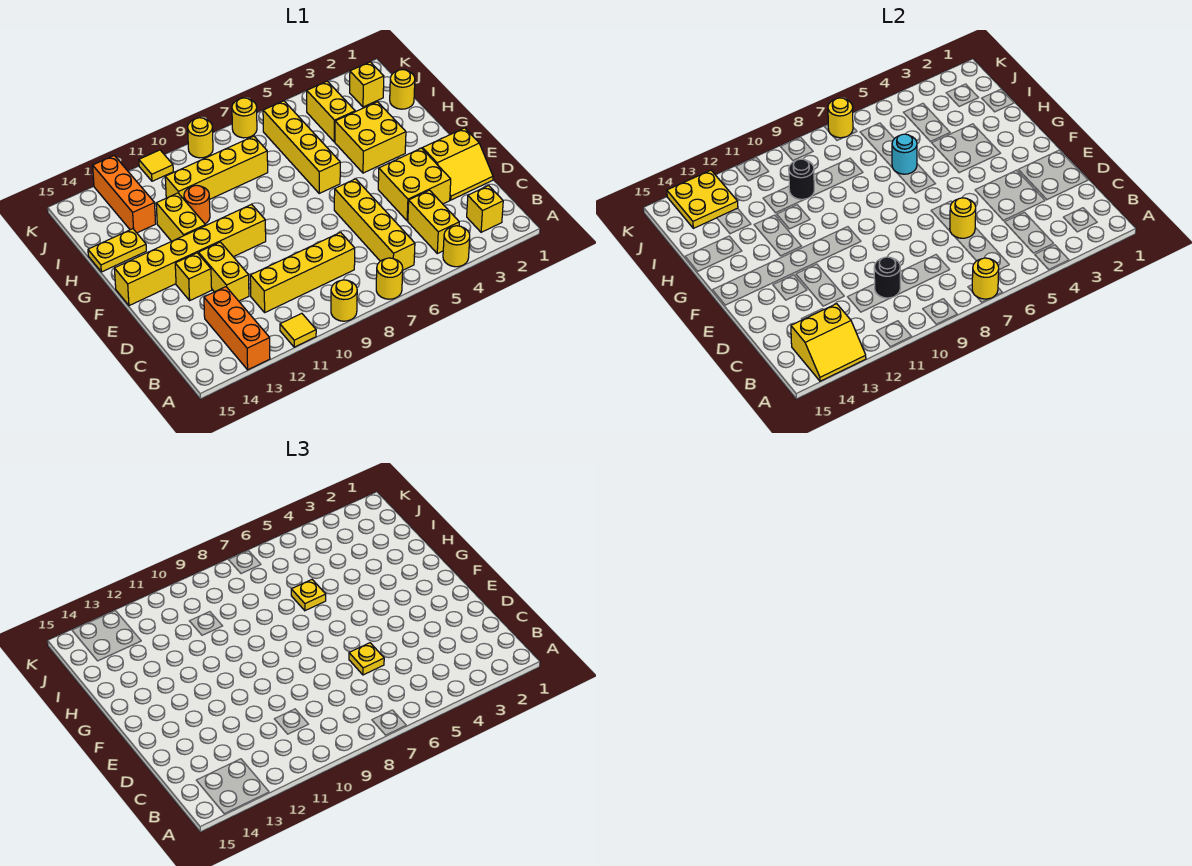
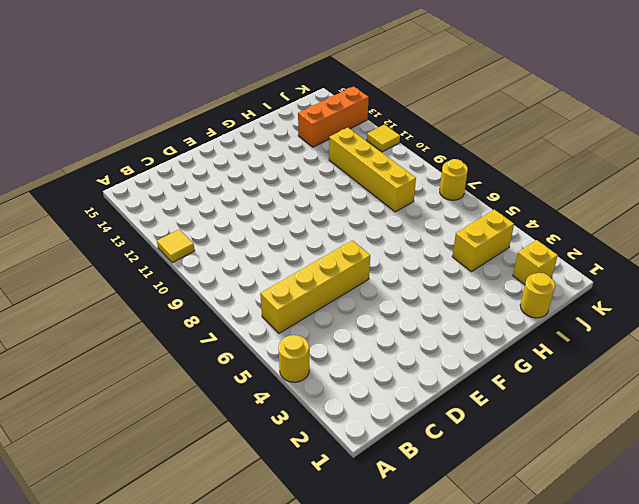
none -> yellow 1x1 round brick [376,258,403,299]
none -> yellow 1x1 round brick [331,280,357,321]
none -> orange 1x3 brick [204,287,270,370]
none -> yellow 1x1 brick [467,186,503,232]

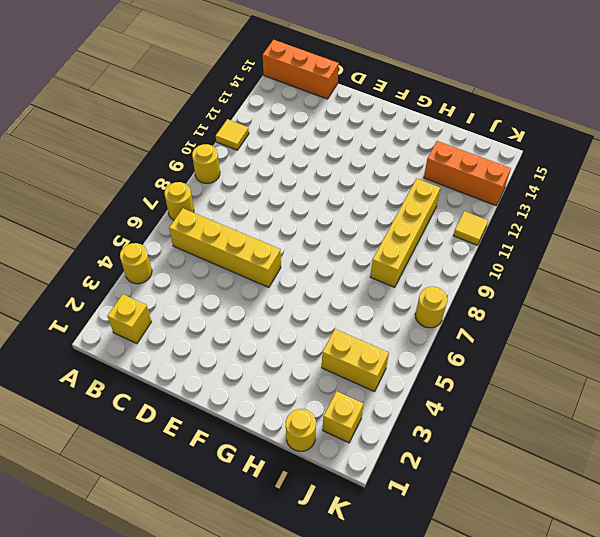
orange 1x3 brick [263,40,339,99] -> orange 1x3 brick moved to [204,287,270,370]
none -> yellow 1x2 brick [408,190,459,254]
none -> yellow 1x4 brick [250,232,355,312]
none -> yellow 2x2 slope [423,128,493,200]
none -> yellow 2x2 brick [378,148,451,221]

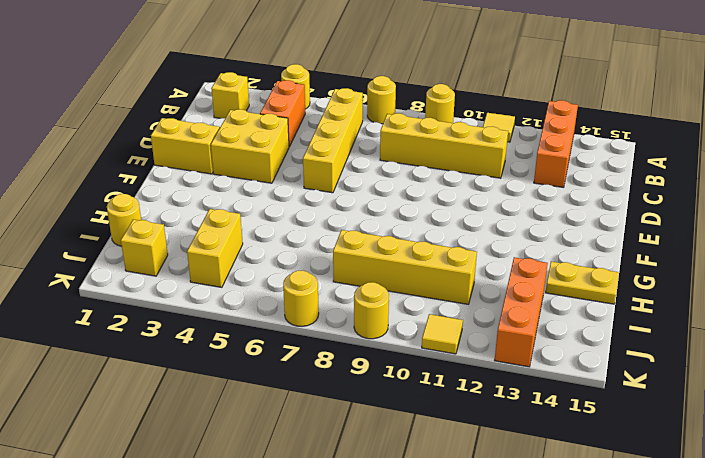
orange 1x2 brick [260,80,305,147] -> yellow 1x2 brick [408,190,459,254]
none -> yellow 1x2 brick [198,242,249,301]
none -> yellow 1x1 brick [175,253,212,300]
none -> yellow 1x6 brick [114,204,266,306]
none -> yellow 2x2 brick [335,102,406,173]

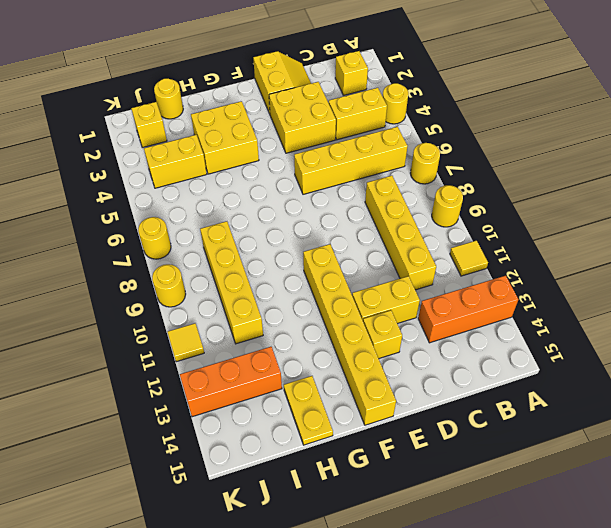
none -> yellow 1x4 brick [263,101,340,194]
none -> yellow 1x2 brick [156,193,205,241]
none -> orange 1x1 round brick [184,185,210,224]
none -> yellow 1x1 round brick [972,258,999,299]

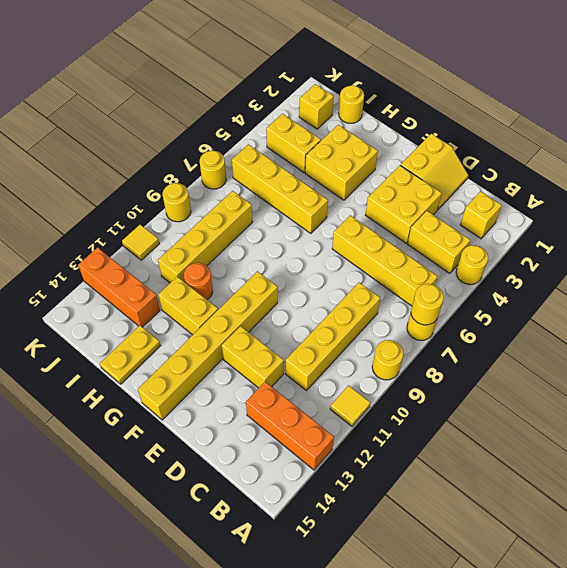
none -> yellow 1x1 brick [175,253,212,300]
none -> yellow 2x2 slope [791,304,866,381]
none -> black 1x1 round brick [874,257,900,298]
none -> yellow 1x1 round brick [950,198,976,238]

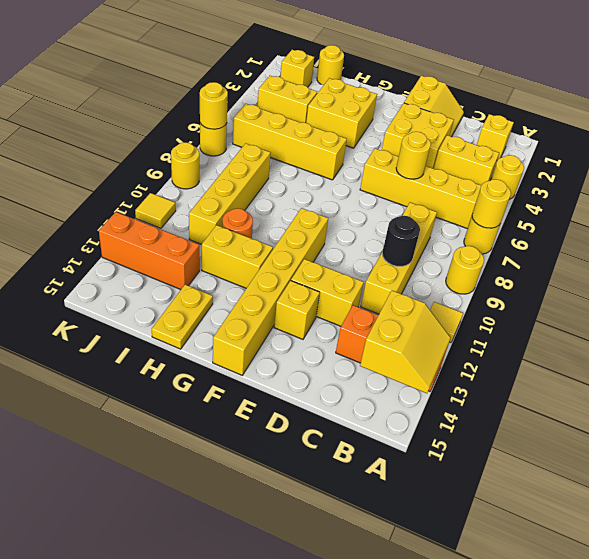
none -> cyan 1x1 round brick [892,134,917,174]
none -> black 1x1 round brick [789,159,814,199]
none -> yellow 2x2 plate [667,170,738,228]
none -> yellow 1x1 plate [349,643,384,675]

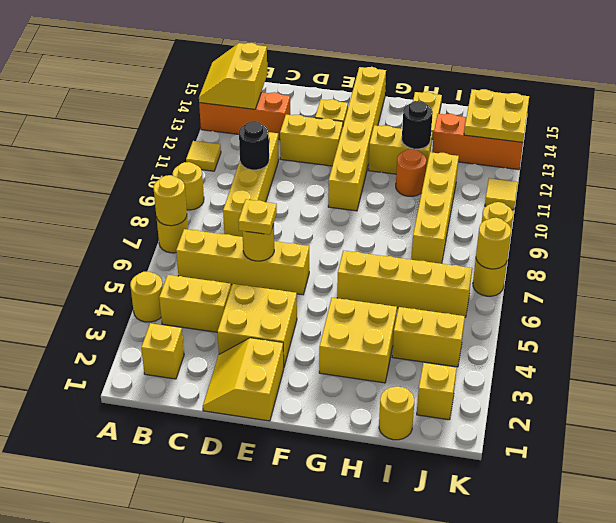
black 1x1 round brick [402,101,433,149] -> black 1x1 round brick moved to [789,159,814,199]
none -> cyan 1x1 round brick [892,134,917,174]
none -> yellow 1x1 plate [291,580,326,611]

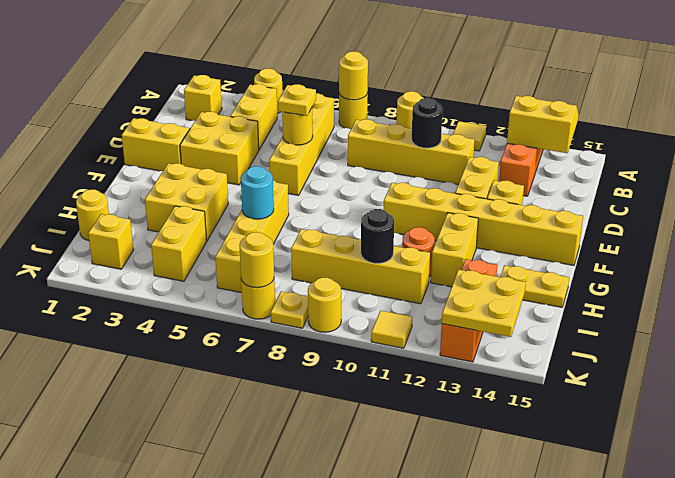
yellow 1x1 plate [271,291,308,328] -> yellow 1x1 plate moved to [291,580,326,611]

